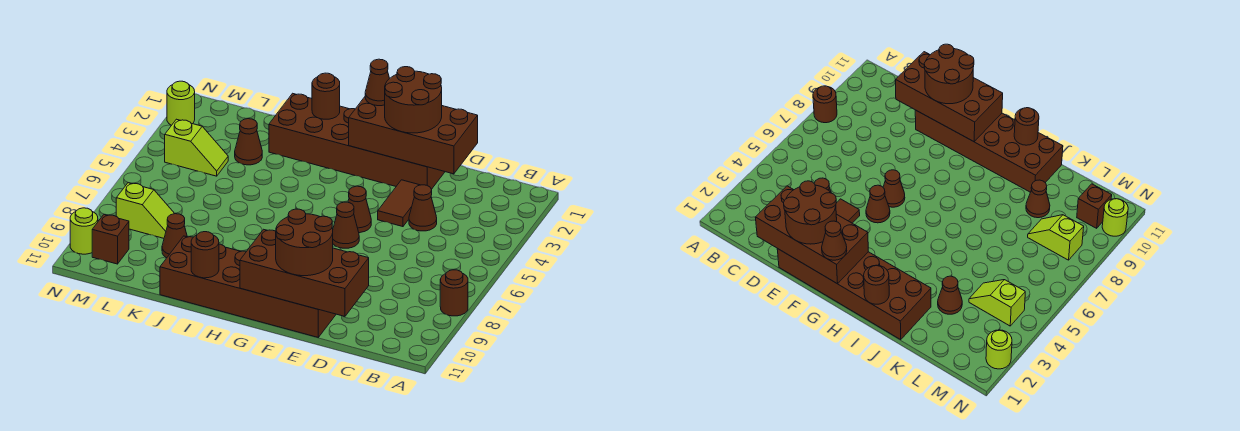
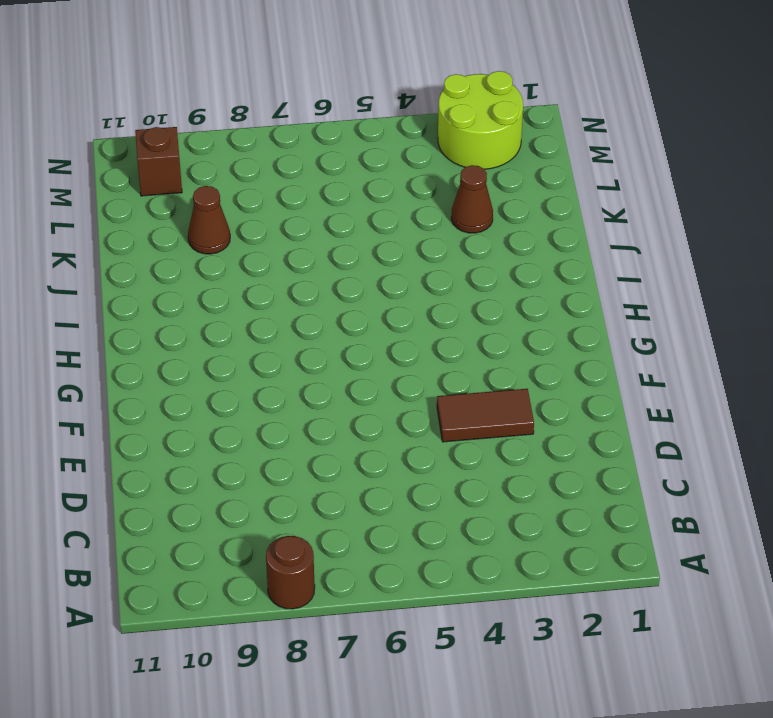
lime 2x2 round brick [438,71,523,169] -> lime 1x1 round brick [167,81,195,125]
none -> brown 1x1 cone [409,185,437,231]
none -> brown 2x6 brick [269,93,445,189]
none -> brown 2x6 brick [160,236,336,337]

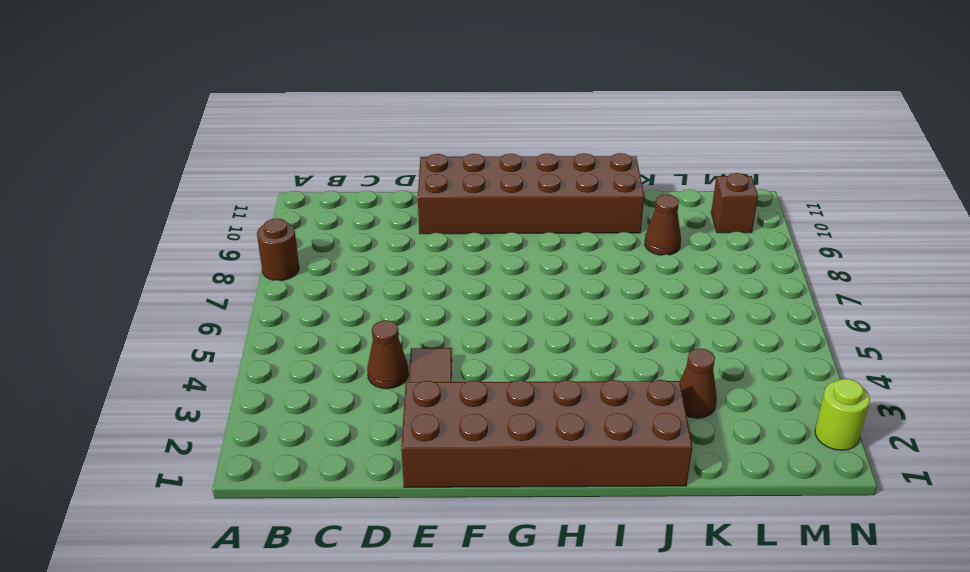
none -> brown 1x1 cone [348,186,371,233]
none -> brown 1x1 cone [333,202,359,248]
none -> lime 1x2 slope [165,119,228,176]

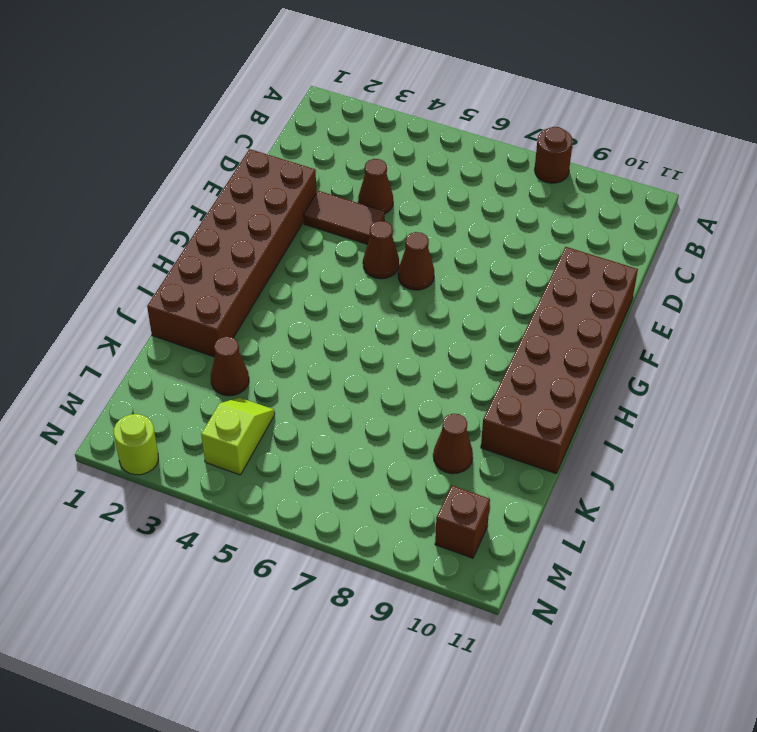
none -> lime 1x2 slope [116,183,175,238]
none -> lime 1x1 round brick [70,208,98,254]
none -> brown 2x4 brick [349,97,478,174]

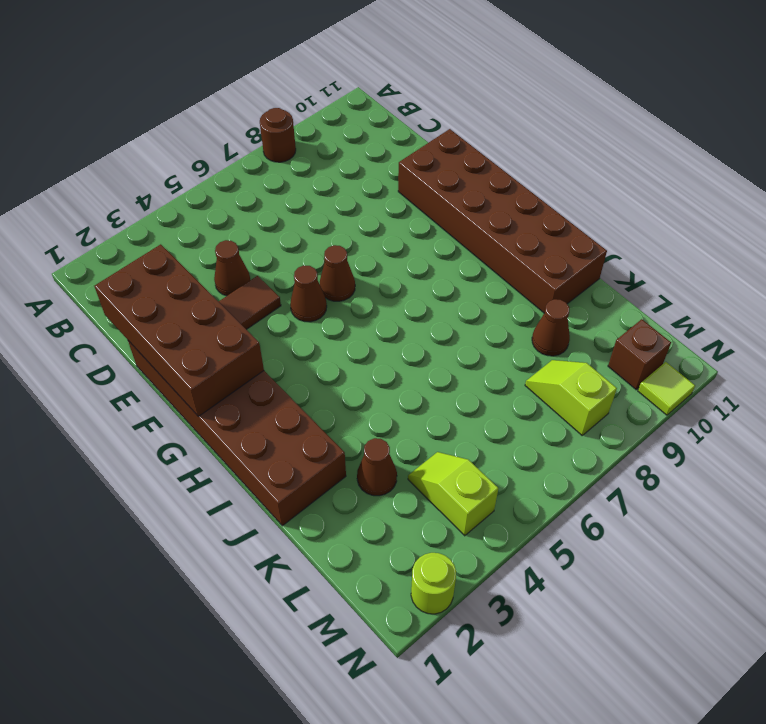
lime 1x1 tile [638,362,695,415] -> lime 1x1 round brick [70,208,98,254]
none -> brown 2x4 brick [240,229,369,316]
none -> brown 1x1 round brick [312,73,340,119]
none -> brown 1x1 round brick [191,232,219,278]

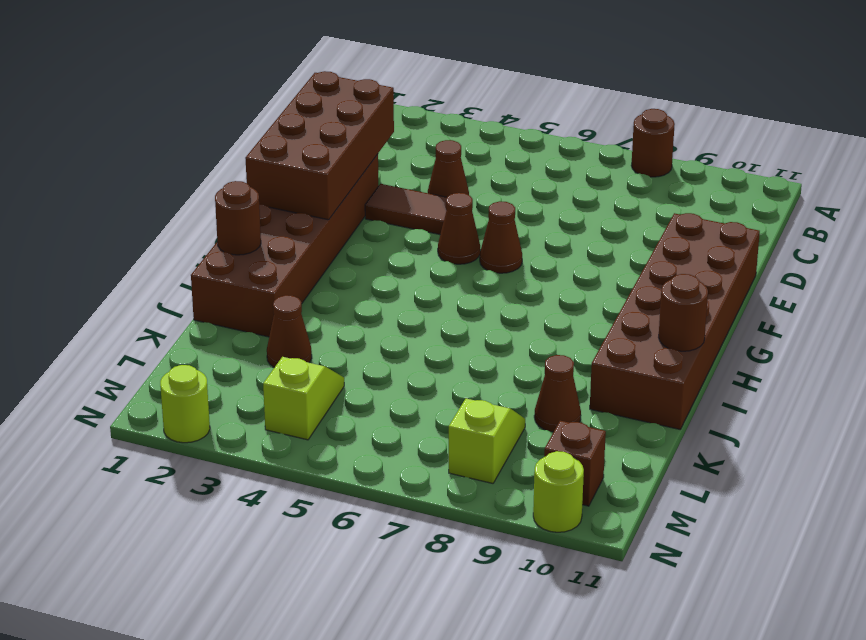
none -> brown 2x4 brick [240,229,369,316]
none -> brown 2x2 round brick [385,67,442,133]
none -> brown 2x2 round brick [276,209,333,276]

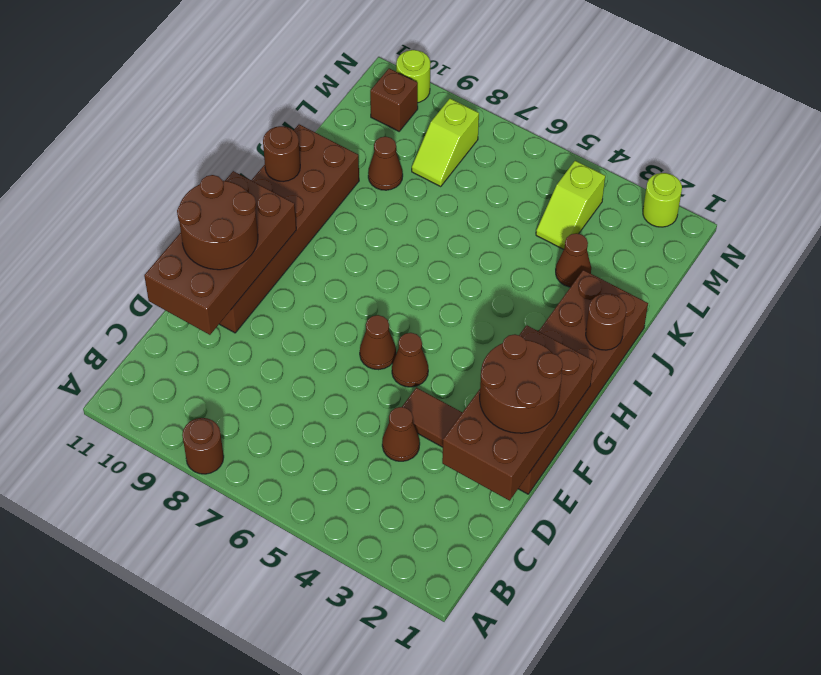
none -> brown 1x1 cone [365,59,390,106]

